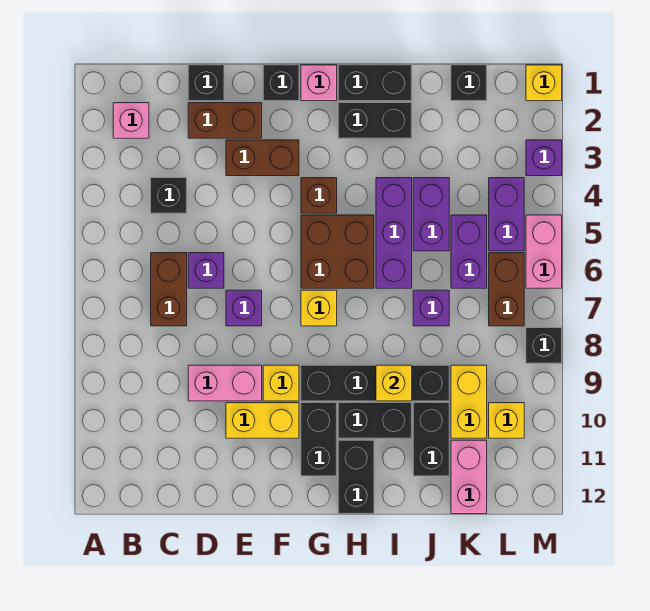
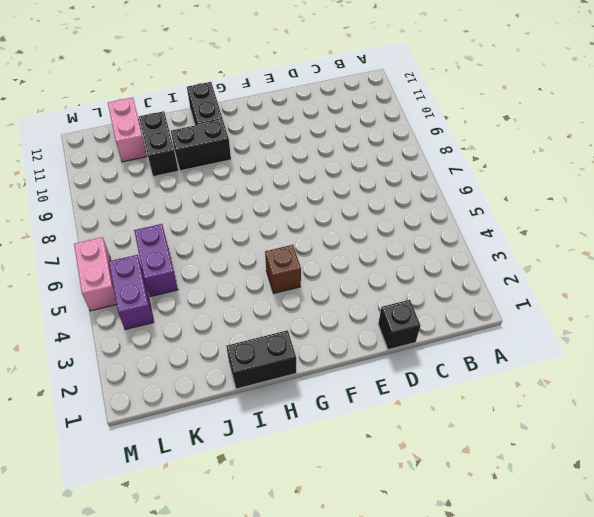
none -> pink 1x1 brick [113,103,149,138]
none -> black 1x1 brick [151,178,187,213]
none -> brown 1x2 brick [151,253,187,326]
none -> brown 1x2 brick [188,103,262,138]

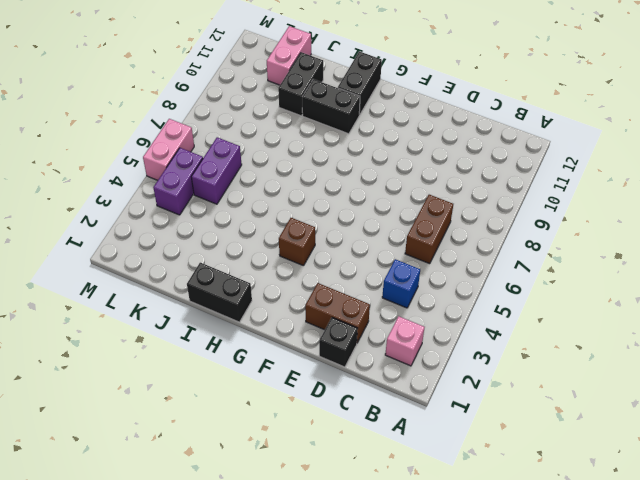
blue 1x1 brick [382,259,420,308] -> black 1x1 brick [151,178,187,213]
none -> purple 1x1 brick [188,253,224,288]
none -> pink 1x2 brick [188,365,262,401]
none -> brown 1x2 brick [226,140,299,176]
none -> purple 1x1 brick [226,290,262,326]

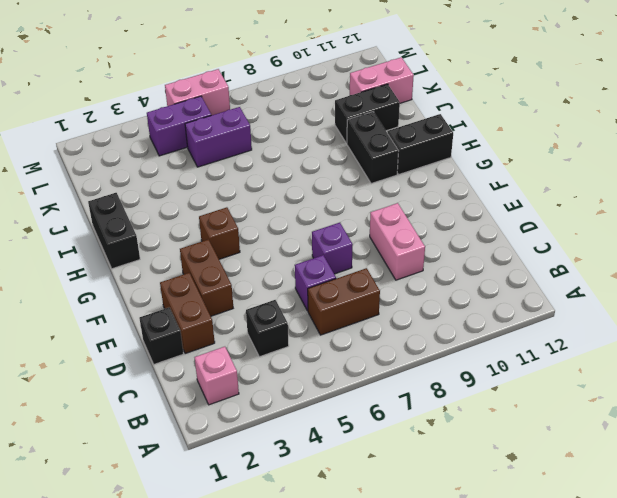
none -> yellow 1x2 brick [226,403,299,438]
none -> black 1x1 brick [263,65,299,101]
none -> yellow 1x1 brick [263,365,299,401]
none -> pink 1x1 brick [301,65,337,101]

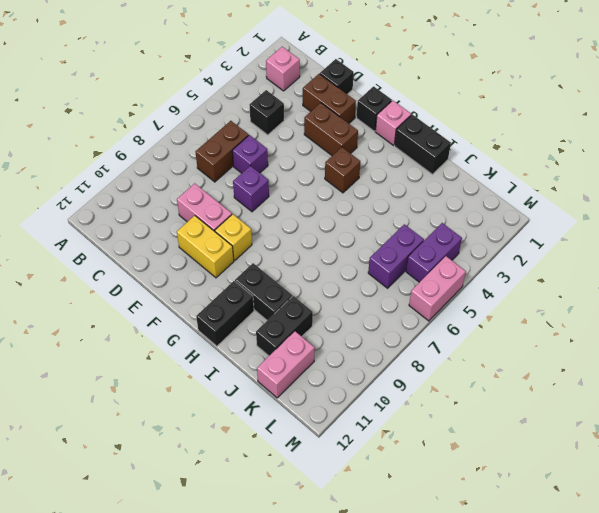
none -> brown 2x2 brick [301,215,374,288]
none -> yellow 1x1 brick [301,290,337,326]
none -> black 1x4 brick [301,365,449,401]
none -> black 1x2 brick [301,403,337,476]

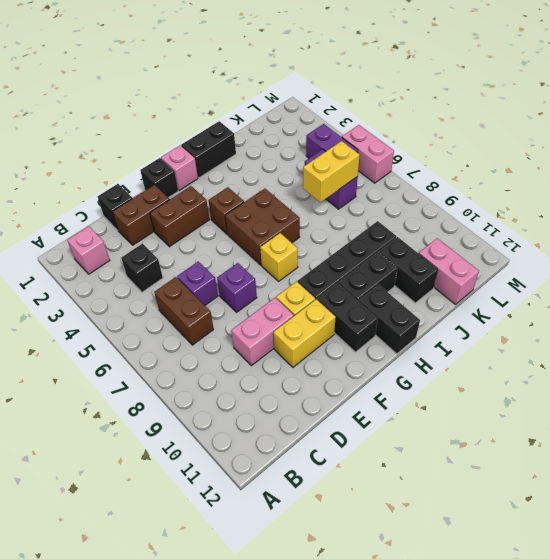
yellow 1x2 brick [303,141,359,202] -> yellow 1x2 brick turned to [451,365,487,438]
none -> black 1x2 brick [338,103,412,138]
none -> purple 1x3 brick [376,178,412,288]
none -> purple 1x2 brick [413,178,449,251]
none -> purple 1x1 brick [413,290,449,326]

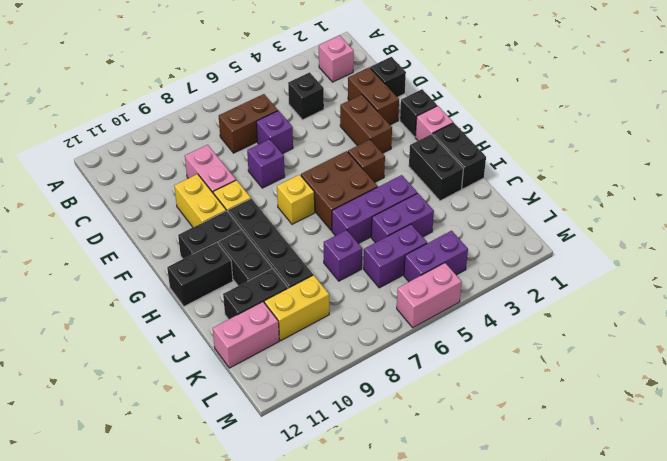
none -> black 1x1 brick [451,65,487,101]
none -> brown 1x2 brick [489,253,524,326]
none -> yellow 1x1 brick [489,403,524,438]
none -> yellow 1x1 brick [526,65,562,101]

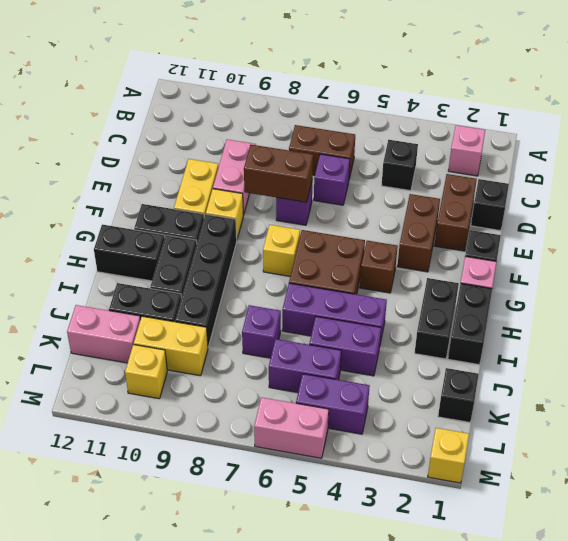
brown 1x2 brick [244,145,313,202] -> brown 1x2 brick moved to [489,253,524,326]
none -> purple 1x1 brick [526,140,562,176]
none -> black 1x1 brick [526,328,562,363]
none -> yellow 1x1 brick [376,365,412,401]

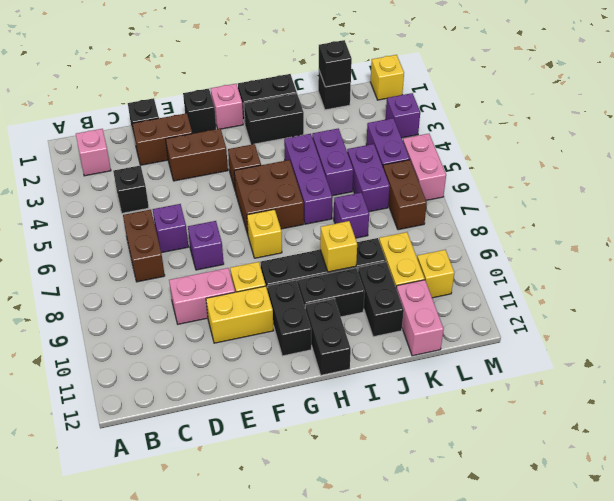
black 1x1 brick [319,40,352,87] -> black 1x1 brick moved to [526,328,562,363]

